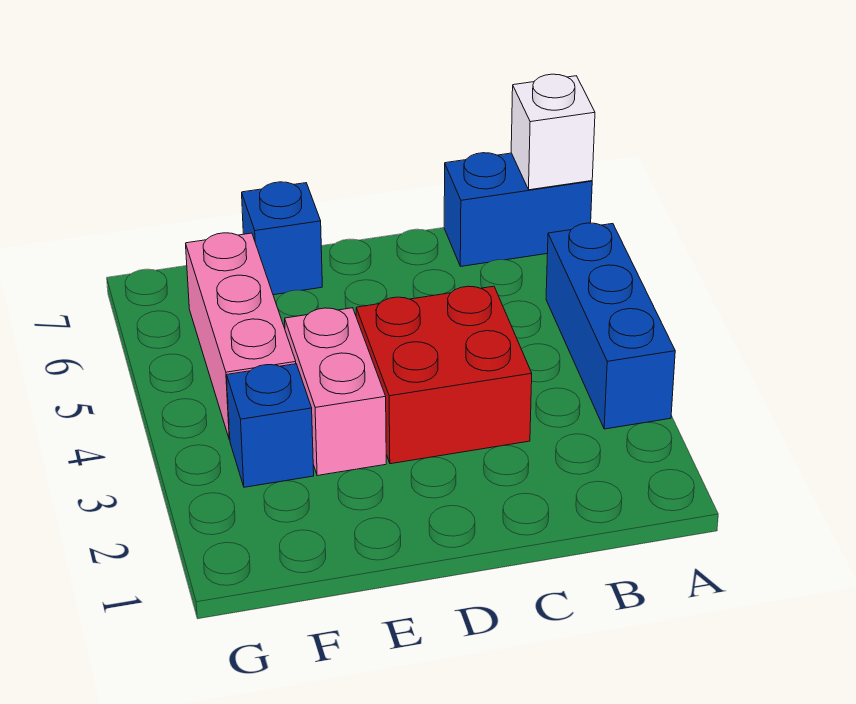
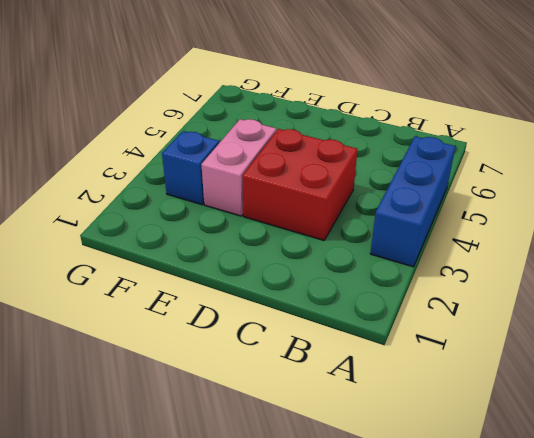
none -> blue 1x2 brick [444,153,592,266]
none -> blue 1x1 brick [242,182,322,295]

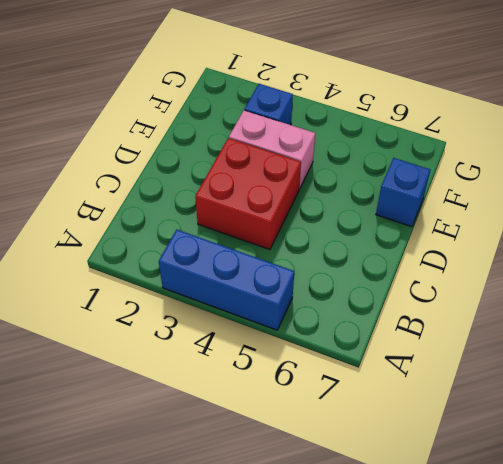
none -> blue 1x2 brick [444,153,592,266]
none -> pink 1x3 brick [186,233,296,440]

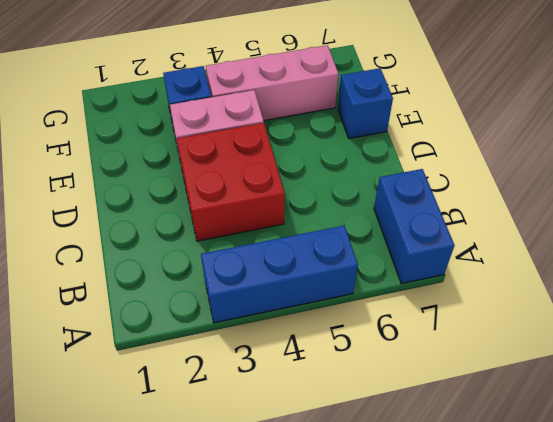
none -> white 1x1 brick [511,74,595,190]

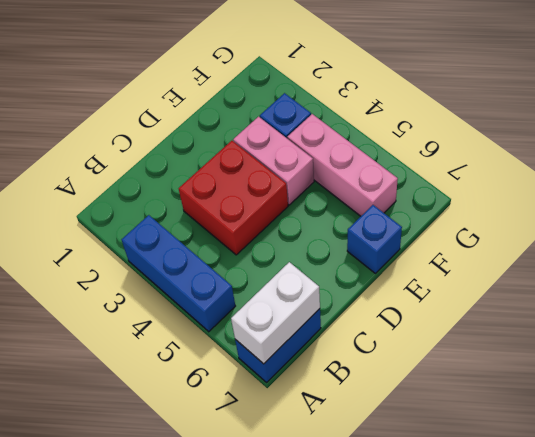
white 1x2 brick [231,262,320,364] -> white 1x1 brick [511,74,595,190]

